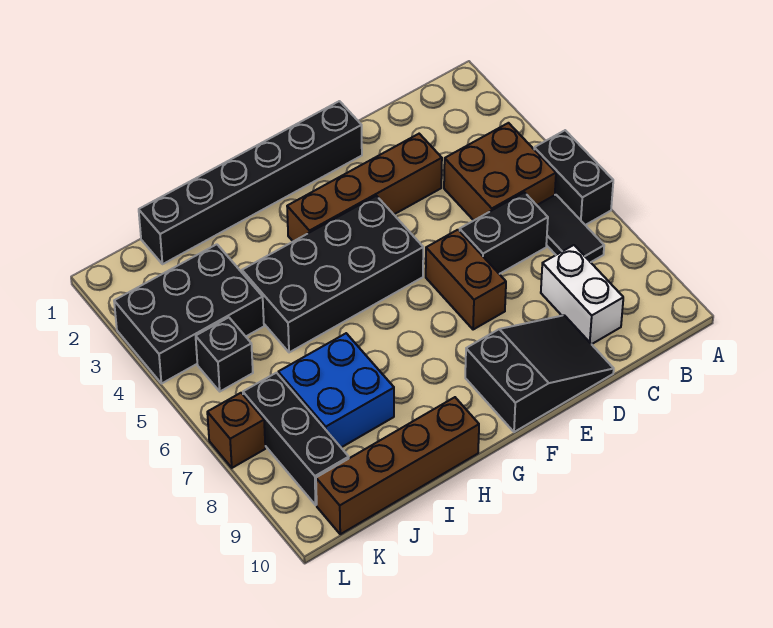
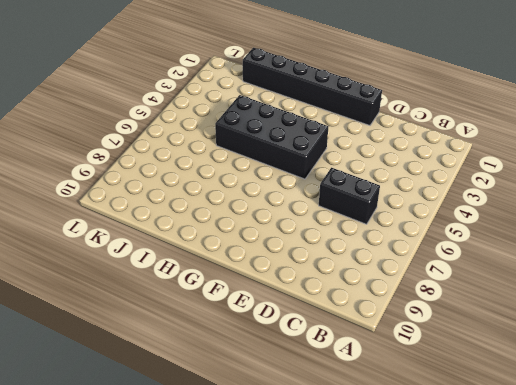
none -> black 1x2 brick [534,130,613,225]
none -> brown 2x2 brick [444,123,556,220]
none -> black 1x2 tile [537,195,604,262]

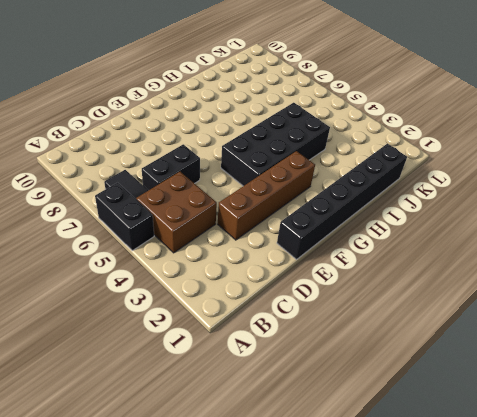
none -> white 1x2 brick [541,245,623,344]
none -> black 2x3 slope [465,315,614,432]
none -> brown 1x2 brick [426,230,506,330]

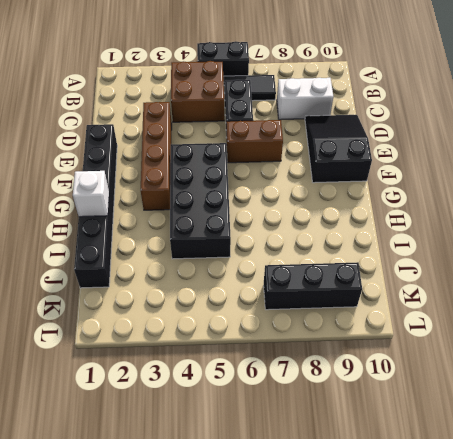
white 1x1 brick [73,171,109,217] -> none
none -> brown 1x4 brick [316,397,479,534]
none -> blue 2x2 brick [278,333,394,447]
none -> black 2x3 brick [114,244,264,384]

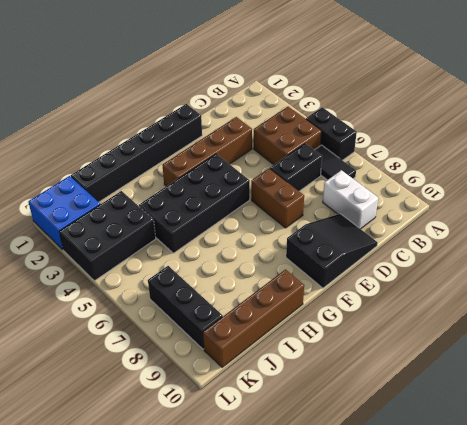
blue 2x2 brick [28,176,100,250] -> blue 2x2 brick moved to [278,333,394,447]
none -> black 1x1 brick [196,317,253,391]
none -> brown 1x1 brick [207,393,265,468]

